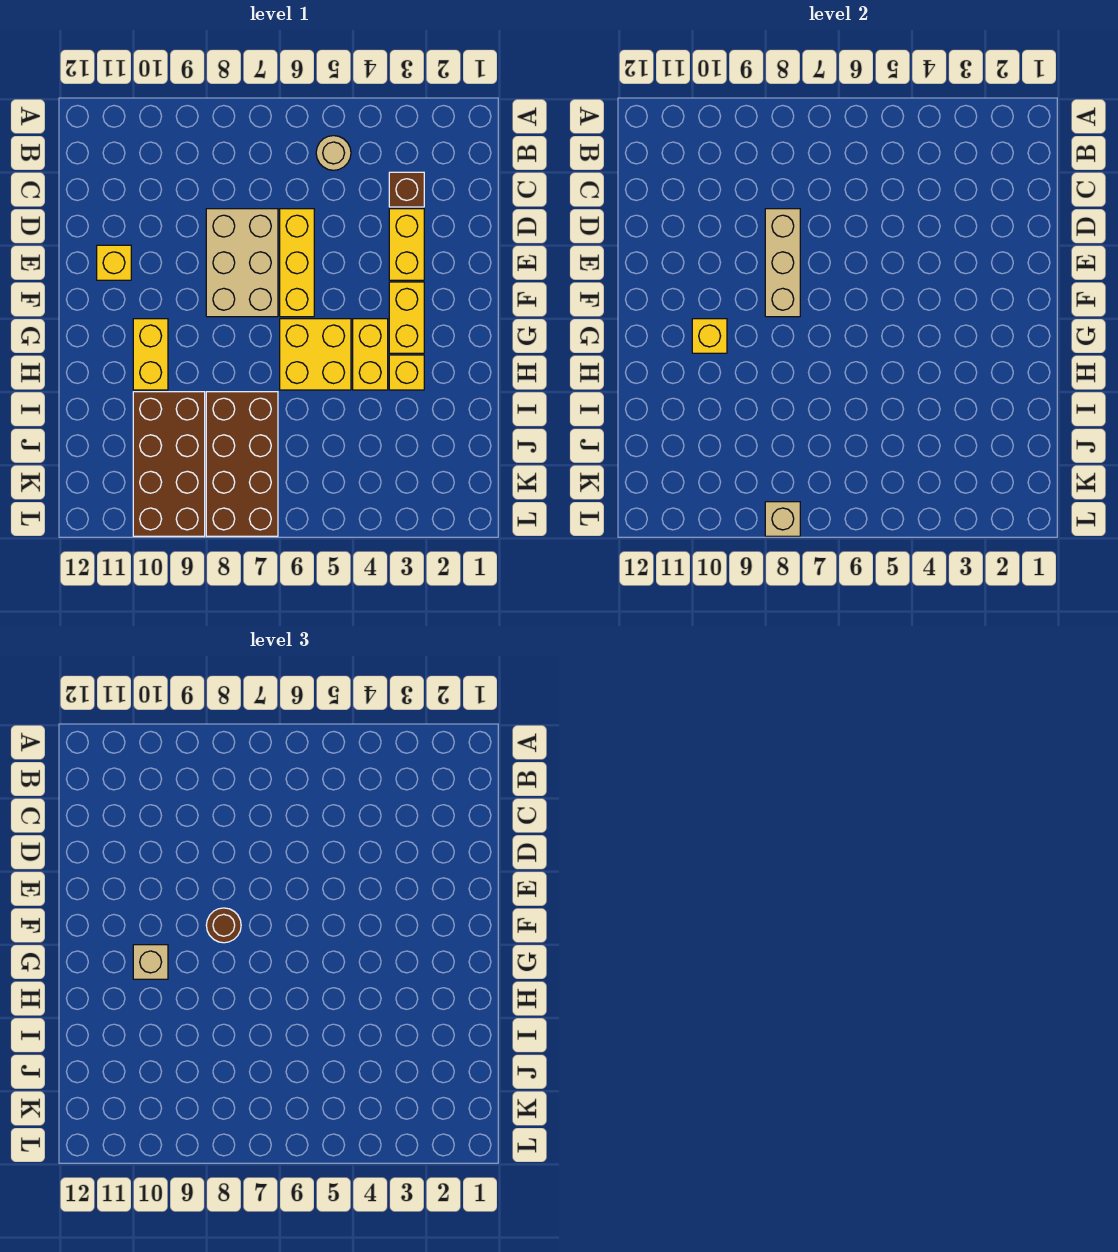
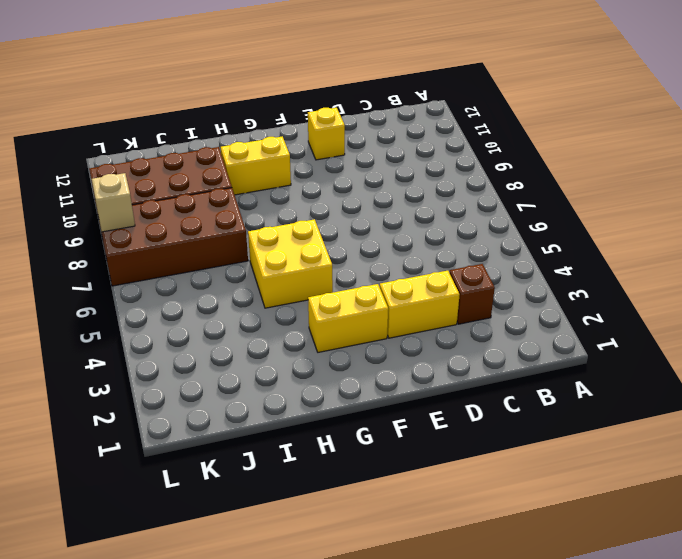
none -> tan 1x1 round brick [316,136,351,170]
none -> yellow 1x3 brick [280,209,314,317]
none -> tan 2x3 brick [206,209,278,317]

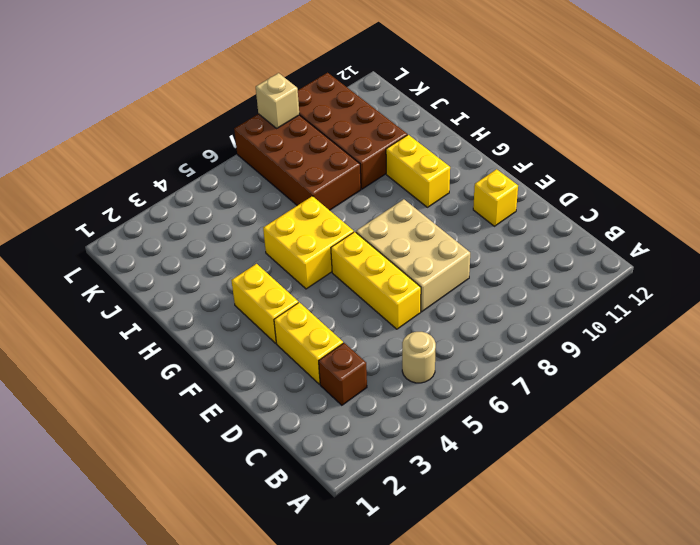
none -> yellow 1x2 brick [353,319,388,390]
none -> yellow 1x1 brick [389,355,424,390]
none -> tan 1x3 brick [765,209,800,317]

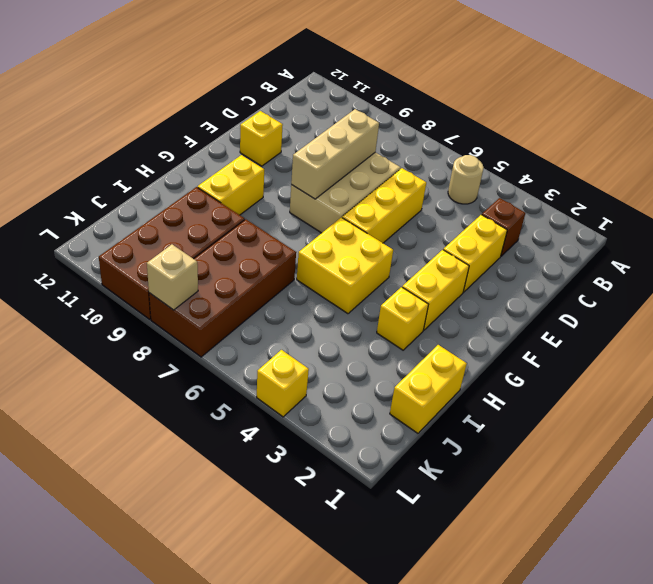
yellow 1x2 brick [390,345,467,433] -> yellow 1x2 brick moved to [353,319,388,390]
yellow 1x1 brick [257,350,309,417] -> yellow 1x1 brick moved to [692,319,727,353]
none -> brown 1x1 round brick [206,908,241,943]
none -> tan 1x1 brick [133,945,168,979]

